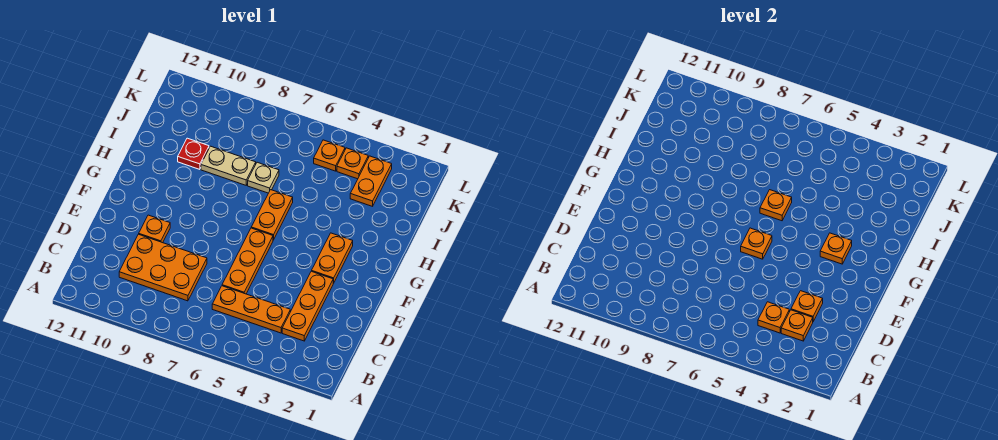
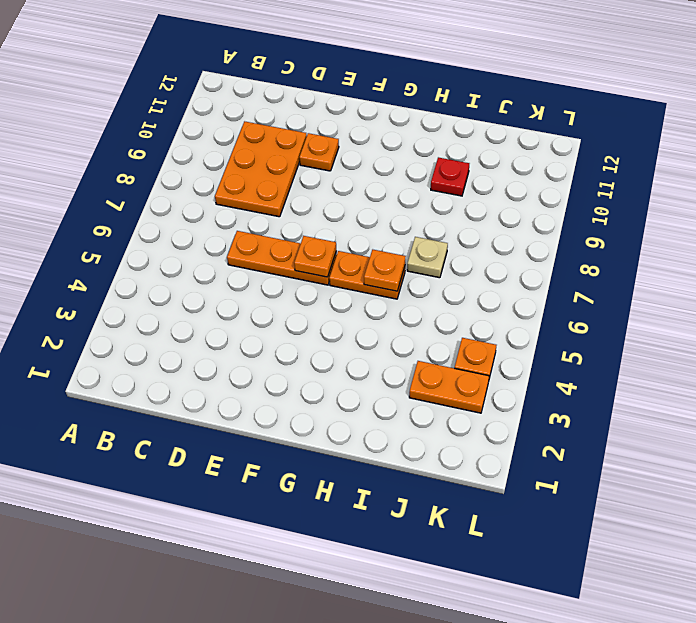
none -> orange 1x3 plate [282,271,333,341]
none -> orange 1x3 plate [212,286,290,333]
none -> orange 1x2 plate [312,233,353,283]

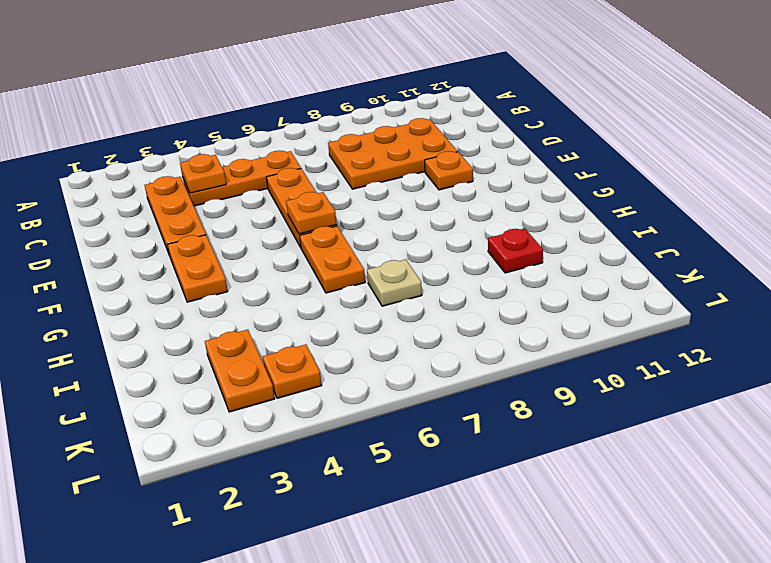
none -> tan 1x2 plate [201,146,256,185]
none -> orange 1x1 plate [314,140,345,171]
none -> orange 1x1 plate [781,310,813,341]

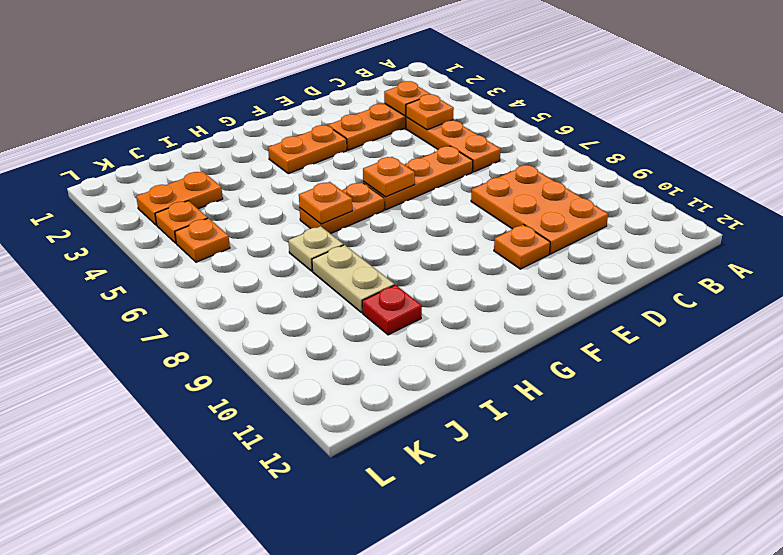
none -> orange 1x1 plate [791,291,823,321]
none -> orange 1x1 plate [820,233,852,264]

